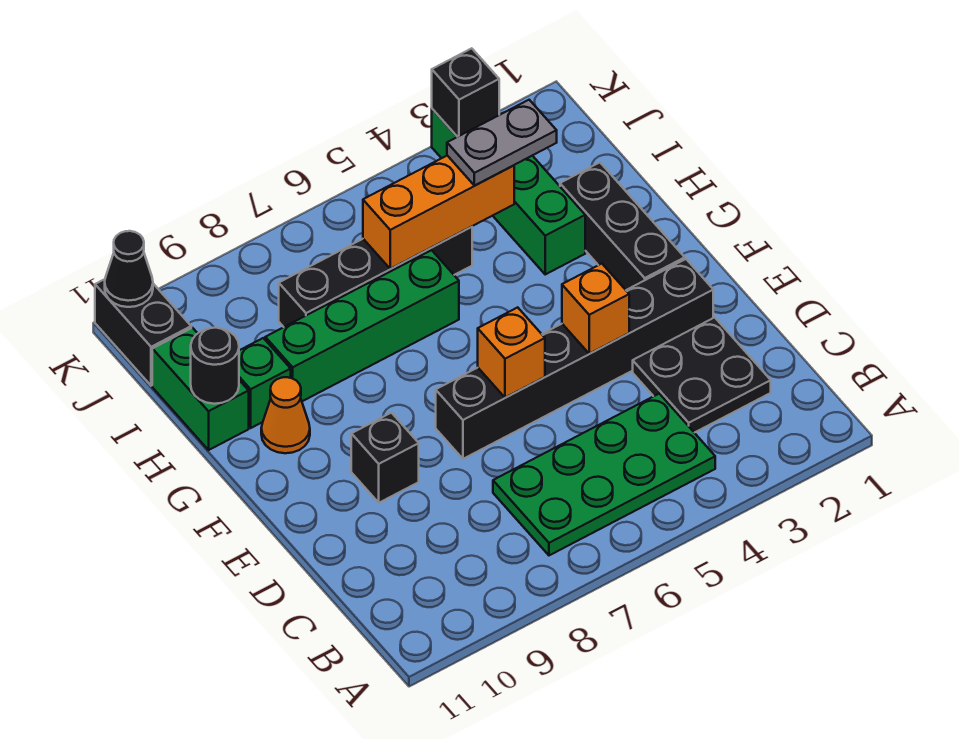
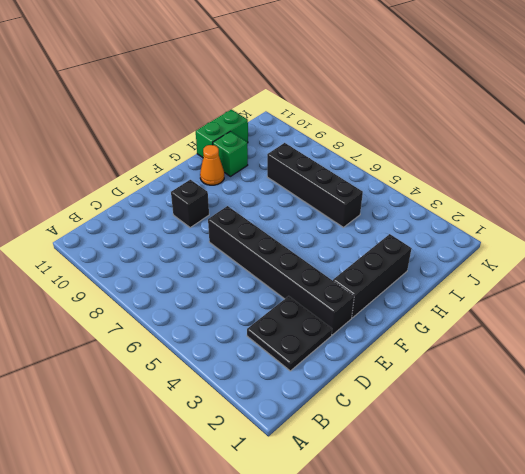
none -> green 2x4 plate [493,394,715,555]
none -> green 1x4 brick [432,109,585,274]
none -> green 1x4 brick [265,250,459,401]

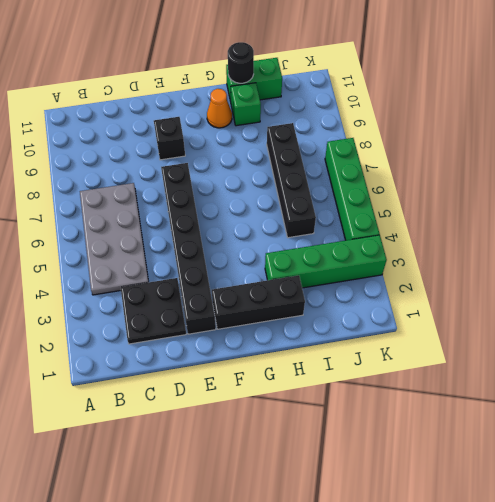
grey 2x4 plate [80,183,149,295] -> green 2x4 plate [493,394,715,555]
green 1x4 brick [325,138,380,240] -> green 1x4 brick moved to [265,250,459,401]
none -> black 1x2 brick [95,279,191,386]
none -> orange 1x1 brick [562,264,629,354]
none -> orange 1x1 brick [478,307,545,398]

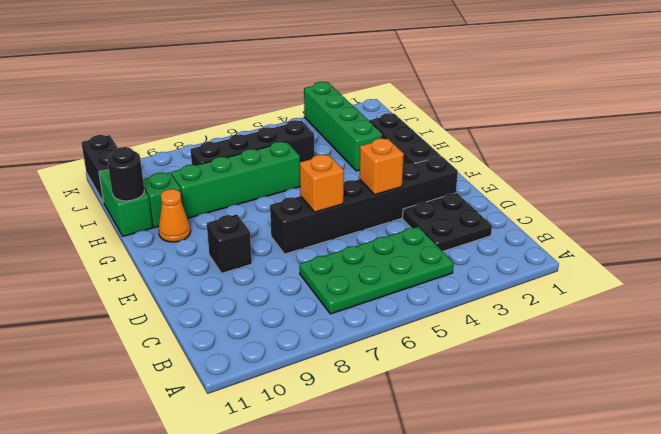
none -> orange 1x3 brick [363,156,514,269]
none -> black 1x1 brick [432,48,499,137]
none -> black 1x1 cone [105,231,153,307]

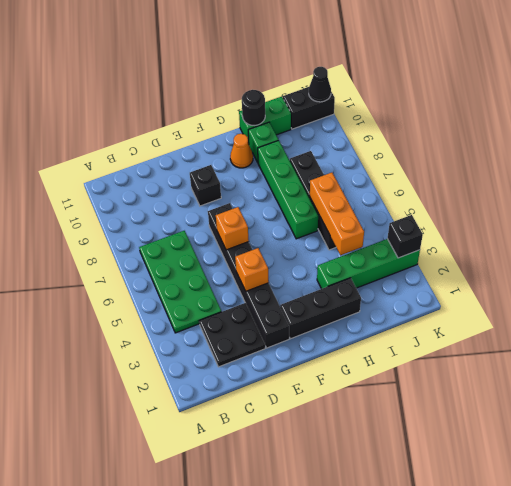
none -> grey 1x2 plate [447,100,557,186]

